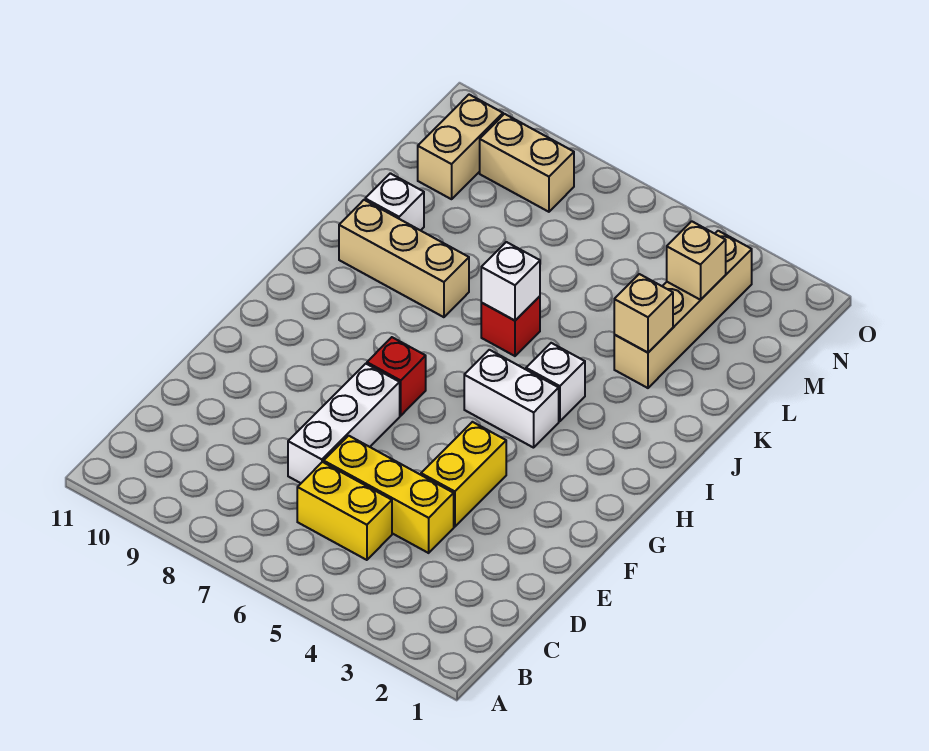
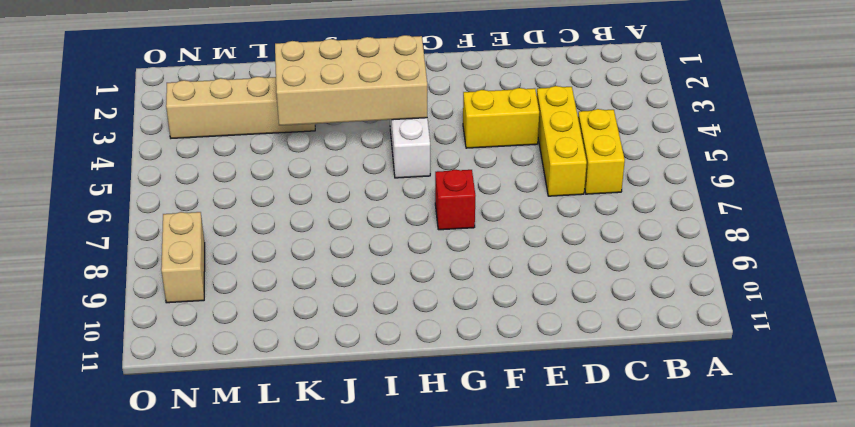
tan 2x4 brick [275,35,427,125] -> tan 1x1 brick [614,274,673,353]
none -> white 1x3 brick [288,364,400,483]
none -> white 1x1 brick [526,343,585,421]
none -> red 1x1 brick [481,296,540,356]

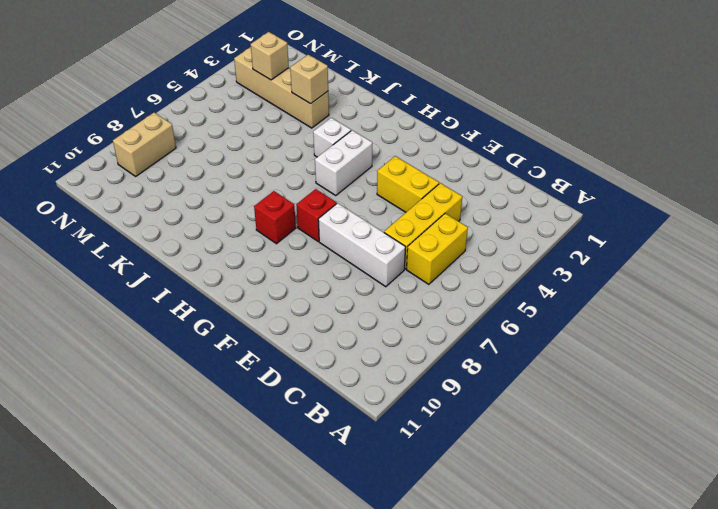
red 1x1 brick [254,191,296,244] -> red 1x1 brick moved to [481,296,540,356]
none -> tan 1x3 brick [339,200,469,317]
none -> white 1x1 brick [365,173,424,231]
none -> tan 1x2 brick [418,95,503,199]

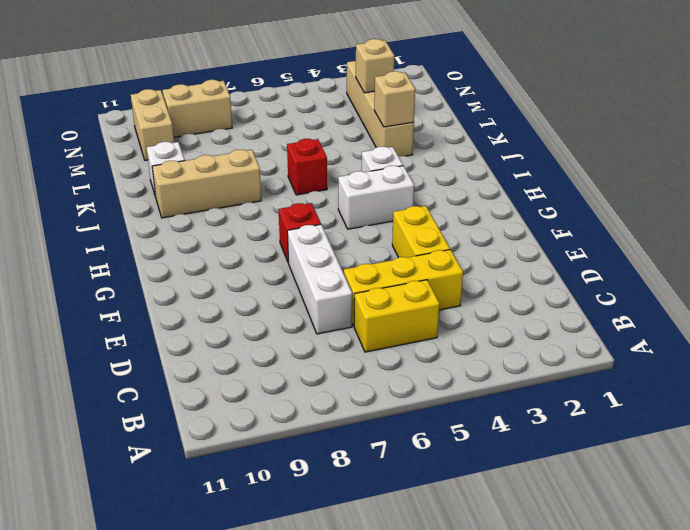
none -> white 1x1 brick [481,242,540,321]

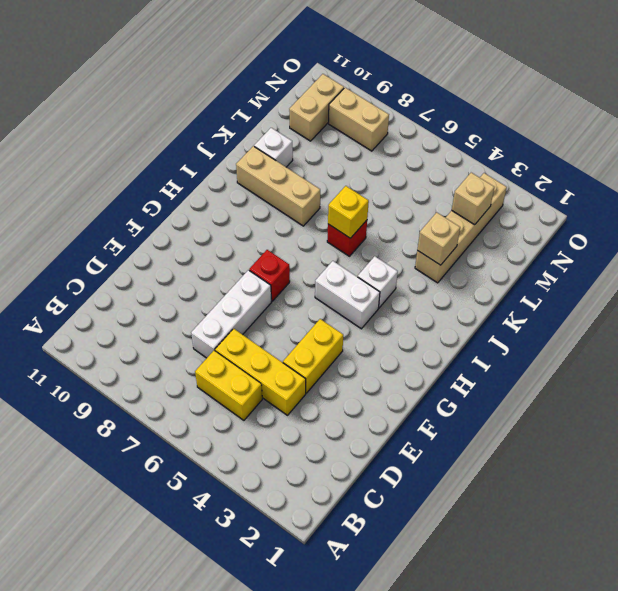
yellow 1x1 brick [328,186,369,238] -> white 1x1 brick [481,242,540,321]

